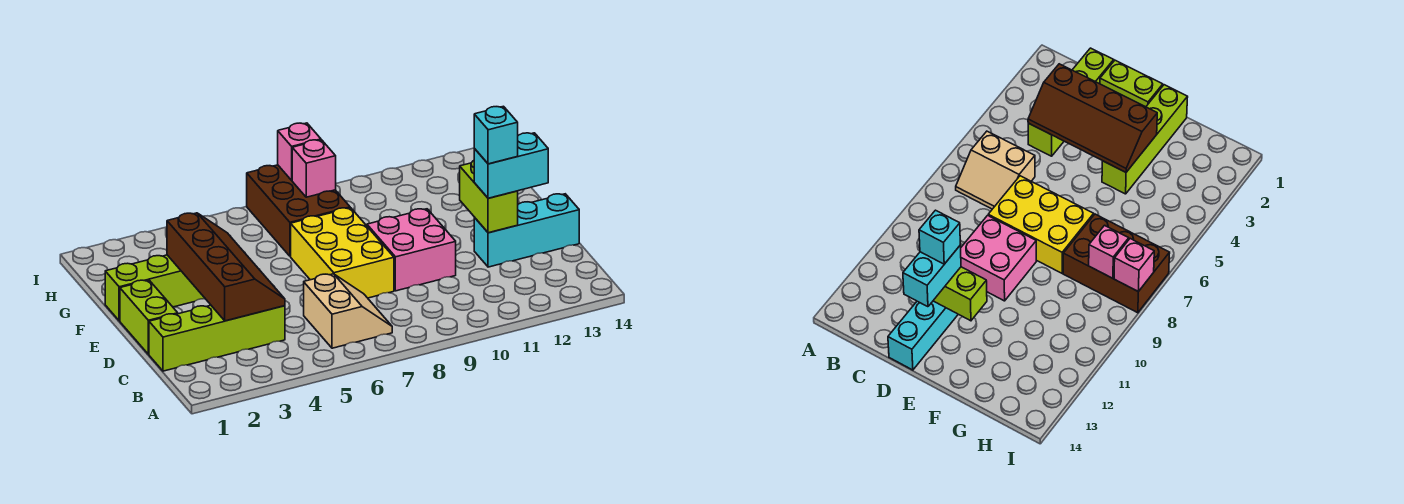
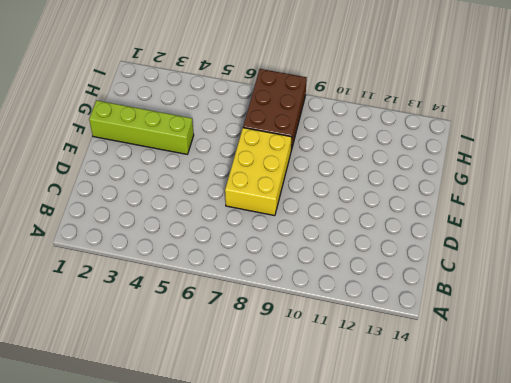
none -> tan 2x2 slope [304,274,392,348]
none -> lime 1x4 brick [149,305,285,371]
none -> lime 1x2 brick [120,280,178,354]

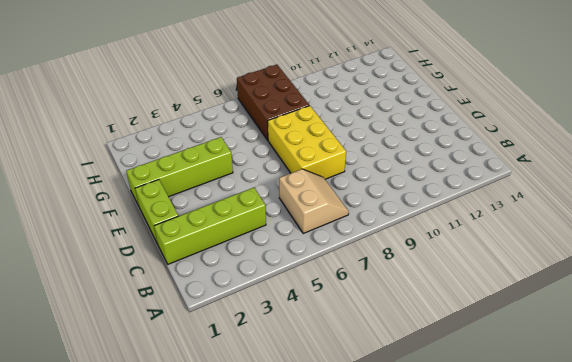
none -> pink 2x2 brick [367,209,456,291]
none -> cyan 1x3 brick [474,194,579,267]
none -> brown 2x4 slope [167,213,285,321]

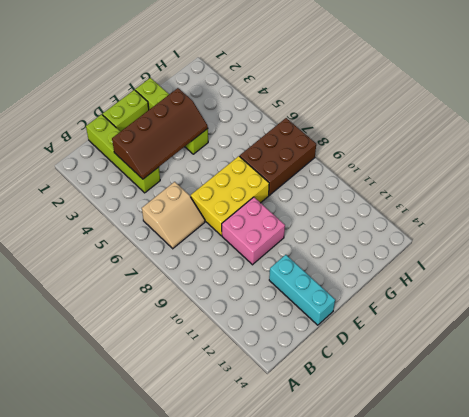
none -> lime 1x2 brick [460,161,518,233]
none -> pink 1x1 brick [292,140,336,197]
none -> pink 1x1 brick [278,123,321,180]

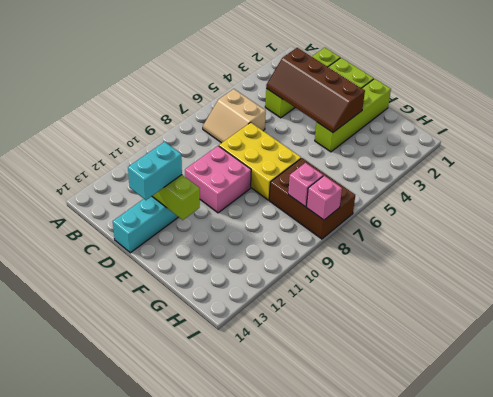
none -> cyan 1x1 brick [474,106,518,164]

